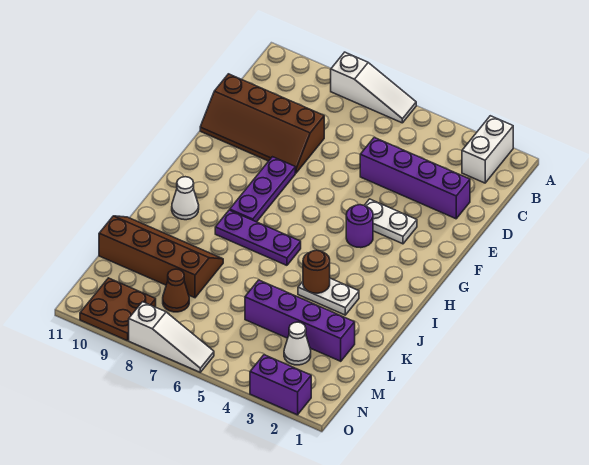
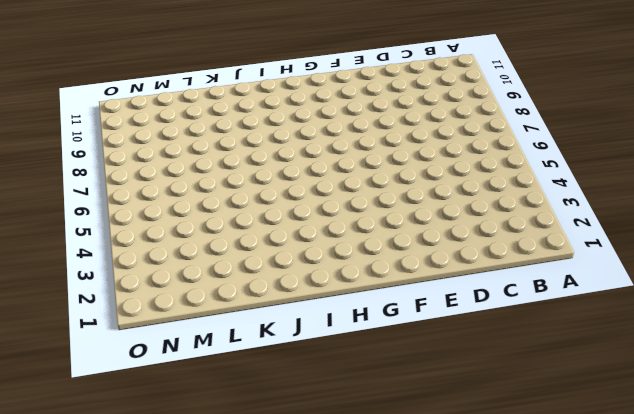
none -> white 1x2 brick [462,116,513,183]
none -> white 1x3 slope [331,52,416,123]
none -> purple 1x4 brick [360,138,470,219]

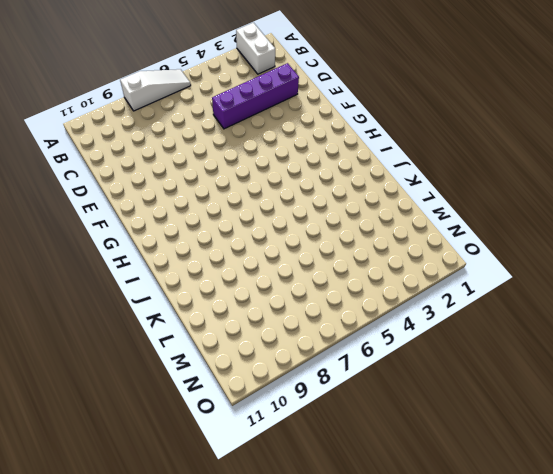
none -> brown 2x4 slope [200,74,324,173]
none -> white 1x2 plate [364,199,417,244]
none -> purple 1x3 plate [230,157,295,222]

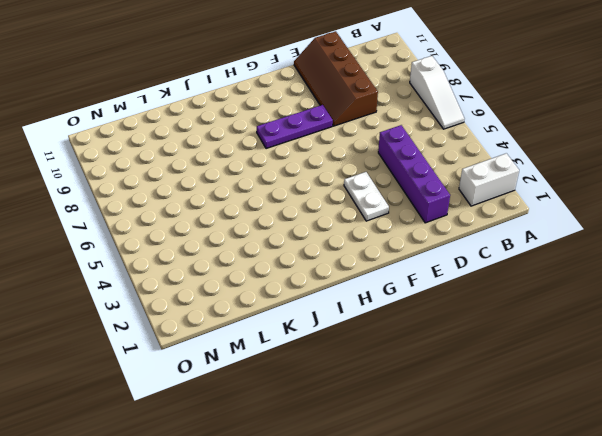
none -> purple 1x1 round brick [346,205,373,248]
none -> purple 1x3 plate [215,210,301,265]
none -> white 1x1 cone [172,177,199,220]

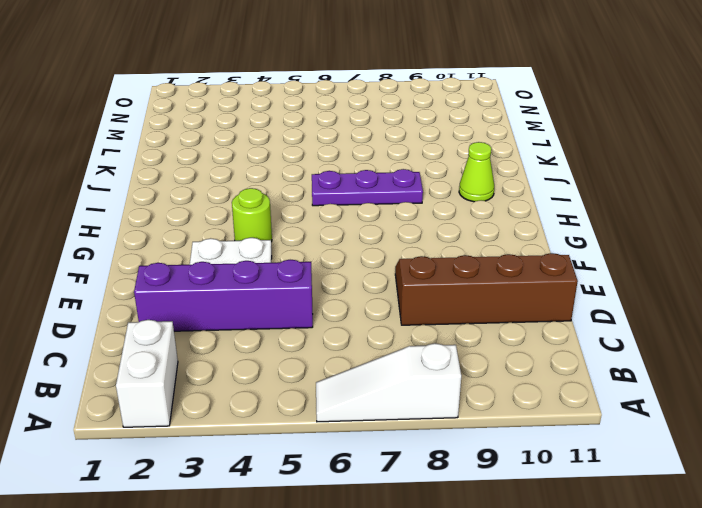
lime 1x1 round brick [232,188,272,242] -> purple 1x1 round brick [346,205,373,248]
lime 1x1 cone [459,142,494,202] -> white 1x1 cone [172,177,199,220]
none -> purple 1x3 plate [230,157,295,222]
none -> white 1x2 plate [298,278,359,315]
none -> brown 2x4 slope [99,216,223,298]

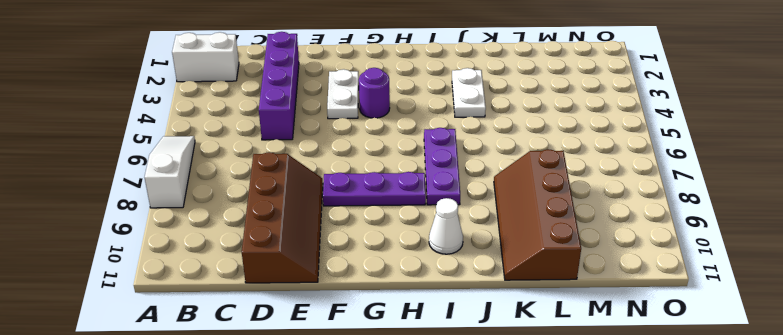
none -> purple 1x4 brick [245,280,355,361]
none -> white 1x1 cone [284,322,311,365]
none -> brown 1x1 cone [163,269,189,312]

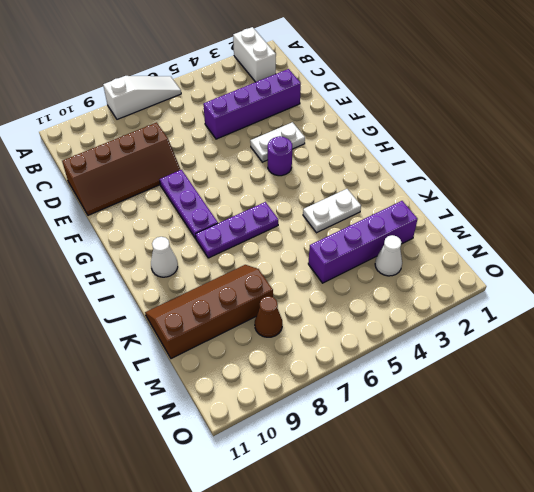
none -> brown 2x2 plate [80,278,156,341]
none -> purple 1x2 brick [250,355,311,415]
none -> white 1x3 slope [129,302,214,372]

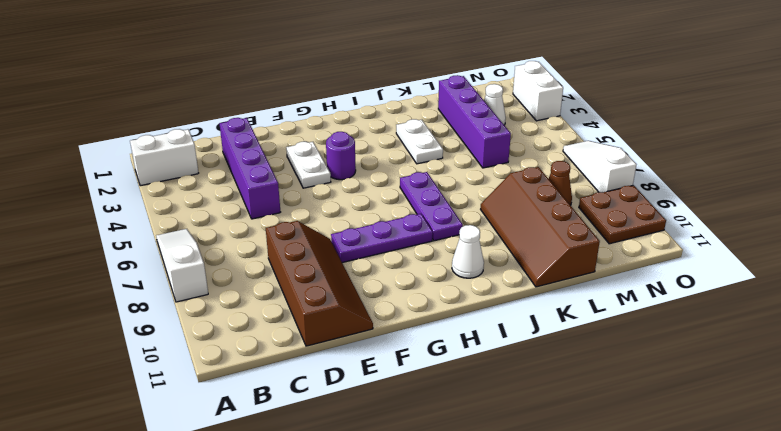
white 1x2 brick [513,61,563,121] -> purple 1x2 brick [250,355,311,415]
none -> brown 1x1 round brick [303,250,330,293]

